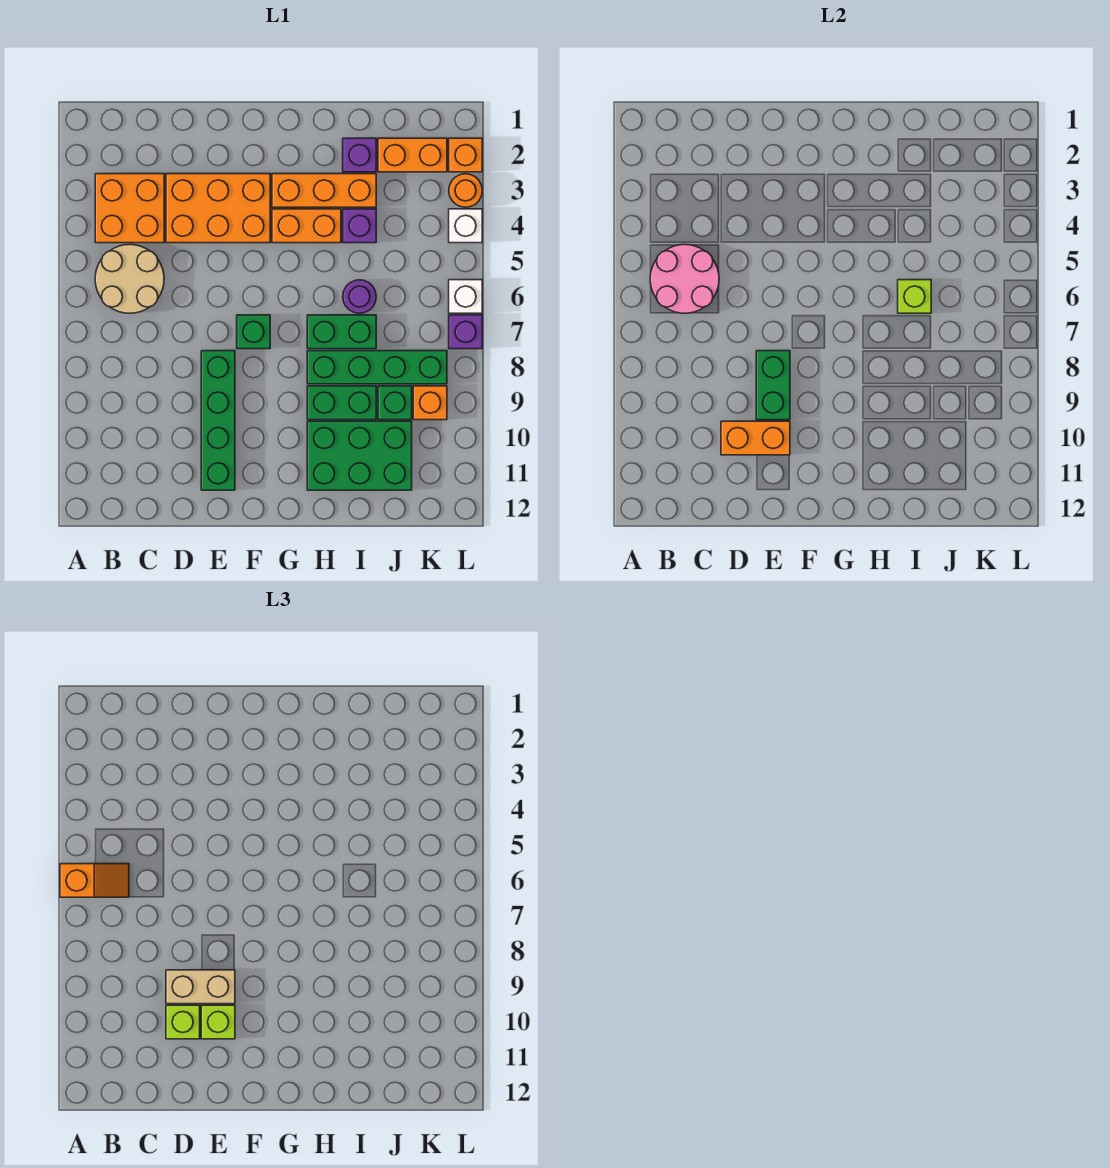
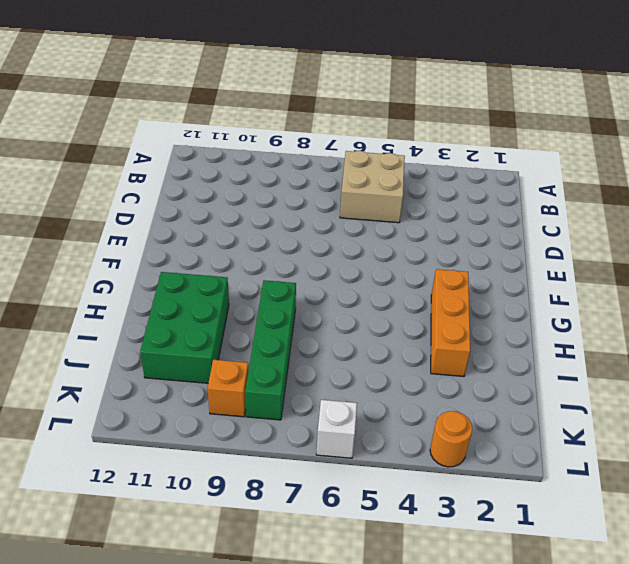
tan 2x2 brick [340,151,405,223] -> tan 2x2 round brick [95,244,164,313]
none -> orange 2x2 brick [95,174,164,243]
none -> orange 2x3 brick [166,174,270,243]
none -> green 1x4 brick [201,351,235,490]
none -> green 1x1 brick [237,315,270,349]

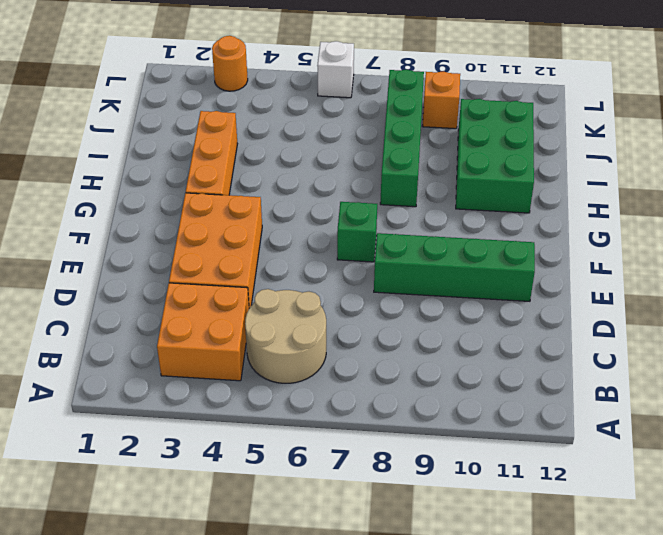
none -> orange 1x2 brick [272,209,341,243]
none -> green 1x2 brick [307,315,376,349]
none -> green 1x2 brick [307,386,376,420]
none -> purple 1x1 brick [343,138,376,172]

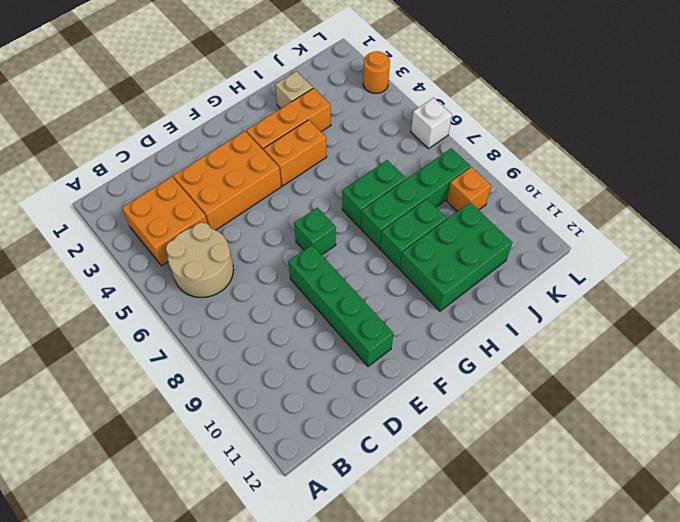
tan 1x1 brick [275,71,313,109] -> purple 1x1 brick [343,138,376,172]
none -> purple 1x1 brick [343,209,376,243]
none -> purple 1x1 round brick [343,280,376,313]
none -> orange 1x2 brick [378,138,447,172]
none -> green 1x1 brick [378,386,412,420]

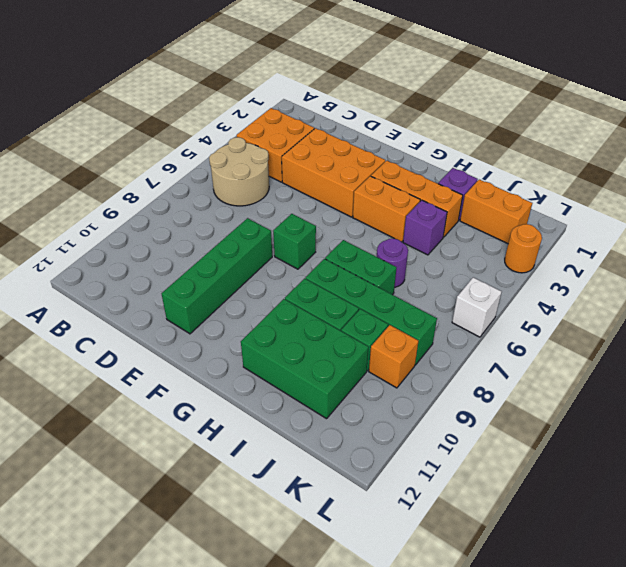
none -> orange 1x1 brick [449,138,482,172]
none -> white 1x1 brick [449,209,482,243]
none -> purple 1x1 brick [449,315,482,349]
none -> pink 2x2 round brick [650,244,719,313]

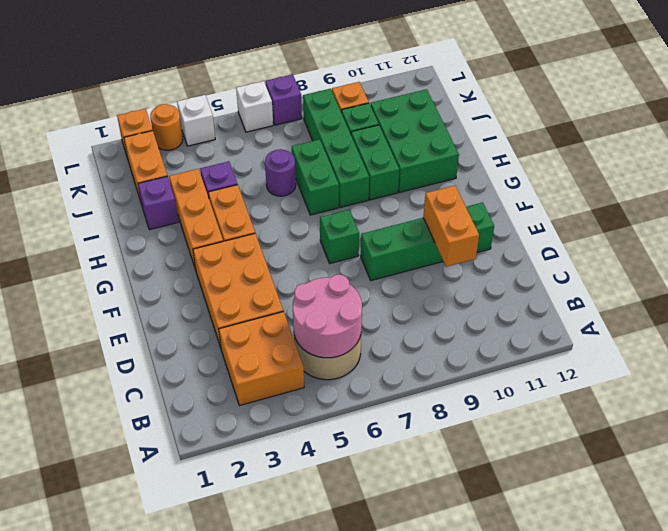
none -> green 1x2 brick [756,351,790,420]
none -> lime 1x1 brick [898,280,931,313]
none -> orange 1x2 slope [60,864,129,897]
none -> tan 1x2 brick [166,970,235,1004]

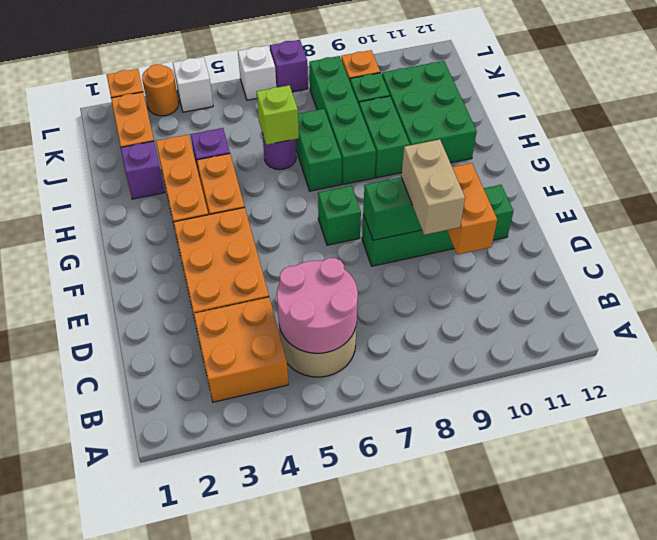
none -> orange 1x2 slope [60,864,129,897]
none -> lime 1x1 brick [166,1005,200,1039]
none -> lime 1x1 brick [201,1005,235,1039]

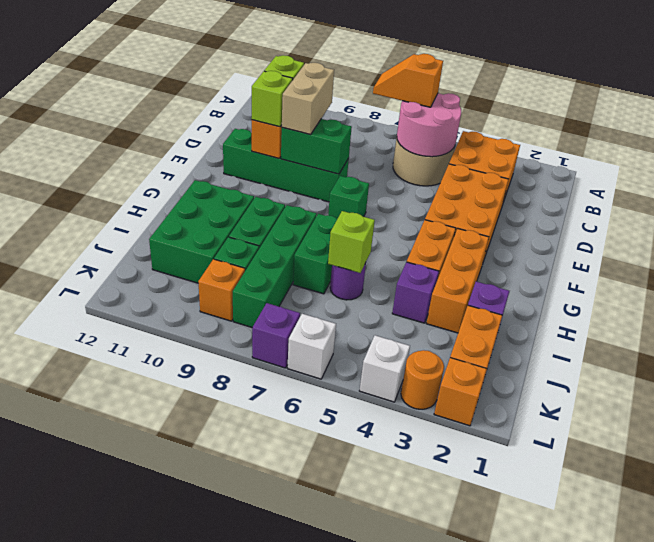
orange 1x2 slope [373,54,443,107] -> orange 1x2 slope turned to [60,864,129,897]

